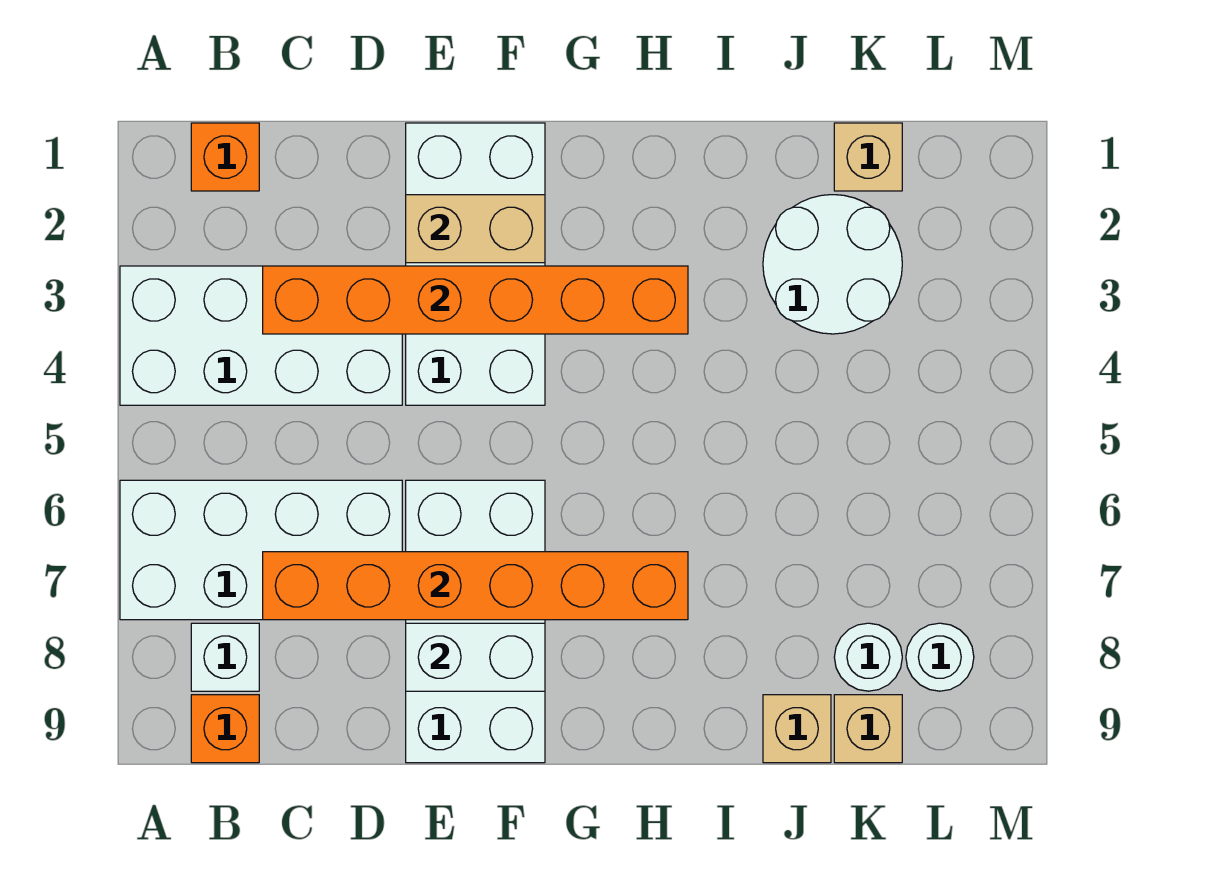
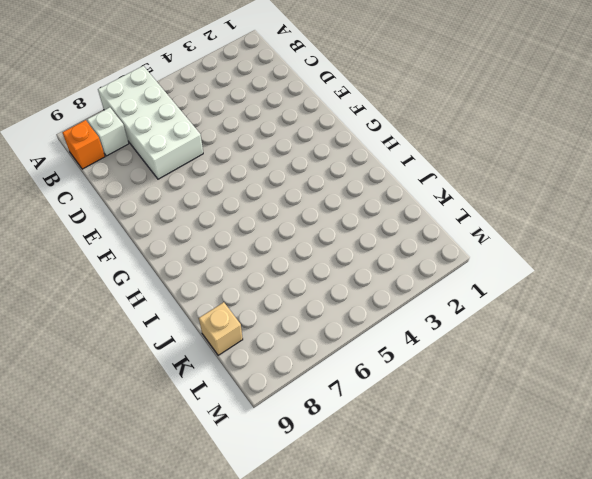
none -> white 2x4 brick [120,266,402,405]
none -> orange 1x1 brick [191,123,259,191]
none -> white 2x4 brick [406,123,545,405]

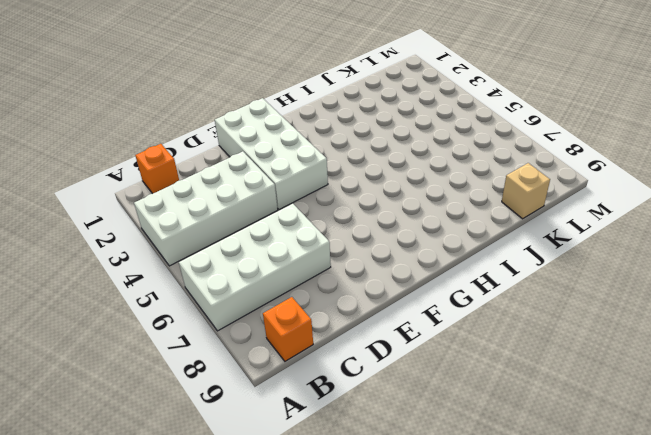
none -> white 1x1 brick [191,623,259,691]
none -> white 2x4 brick [406,480,545,763]
none -> white 2x2 round brick [763,195,902,334]

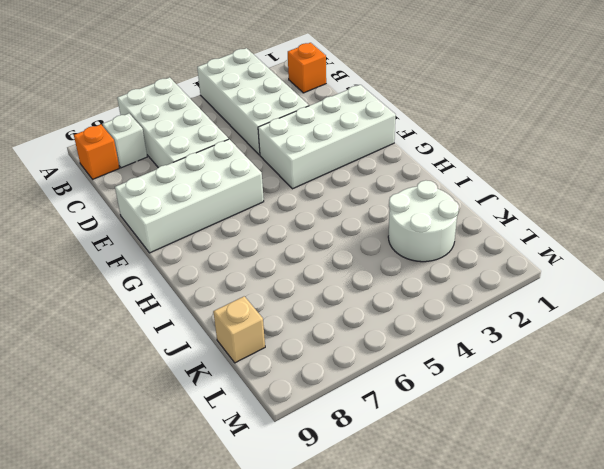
none -> tan 1x1 brick [763,695,831,763]
none -> tan 1x1 brick [834,123,902,191]
none -> white 1x1 round brick [834,623,902,691]

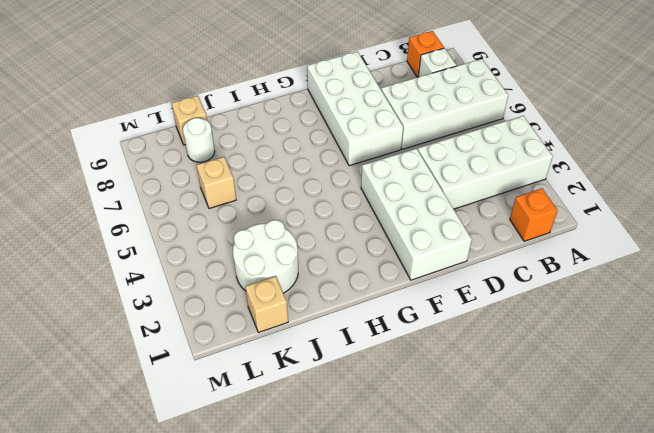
tan 1x1 brick [196,157,236,209] -> tan 1x1 brick moved to [763,695,831,763]
none -> white 1x1 round brick [906,623,974,691]
none -> orange 1x6 brick [263,266,688,334]
none -> orange 1x6 brick [263,552,688,620]

